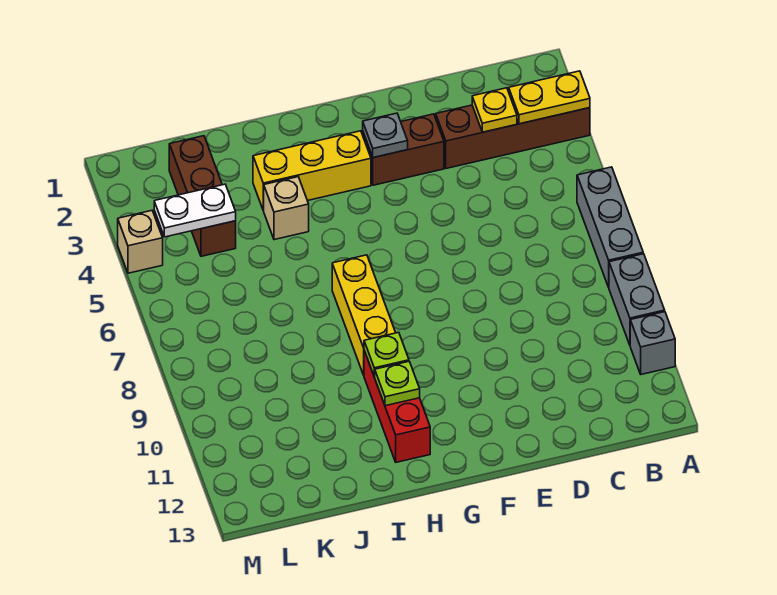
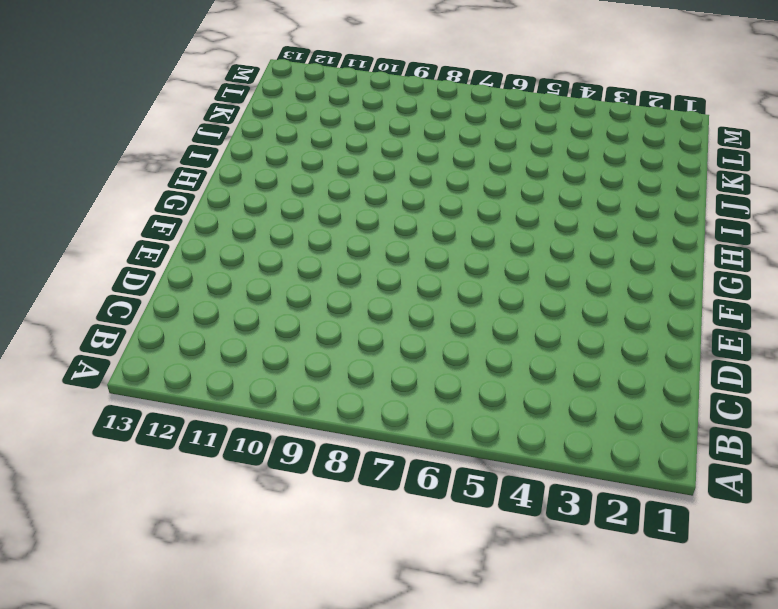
none -> brown 1x4 brick [436,105,590,168]
none -> grey 1x3 brick [577,167,643,287]
none -> grey 1x2 brick [609,254,665,345]

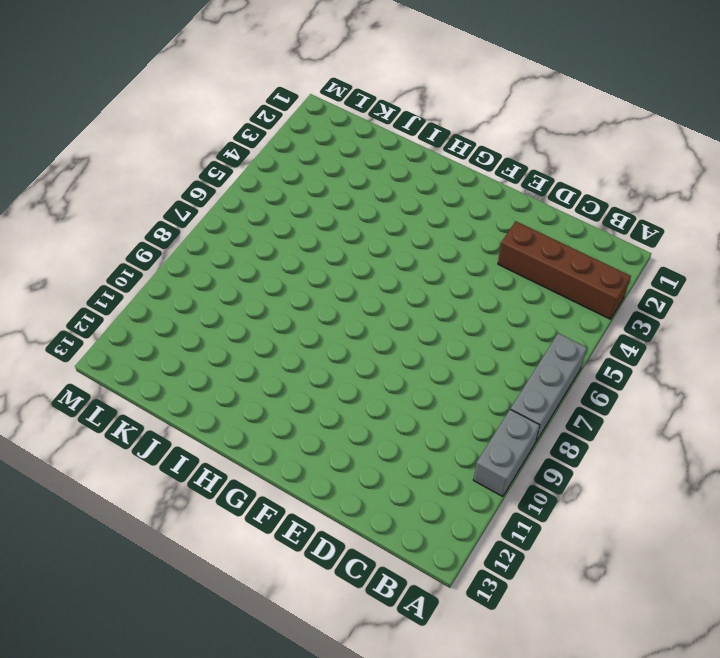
none -> grey 1x1 brick [630,312,675,374]
none -> brown 1x2 brick [363,114,444,185]
none -> yellow 1x3 brick [253,131,371,210]

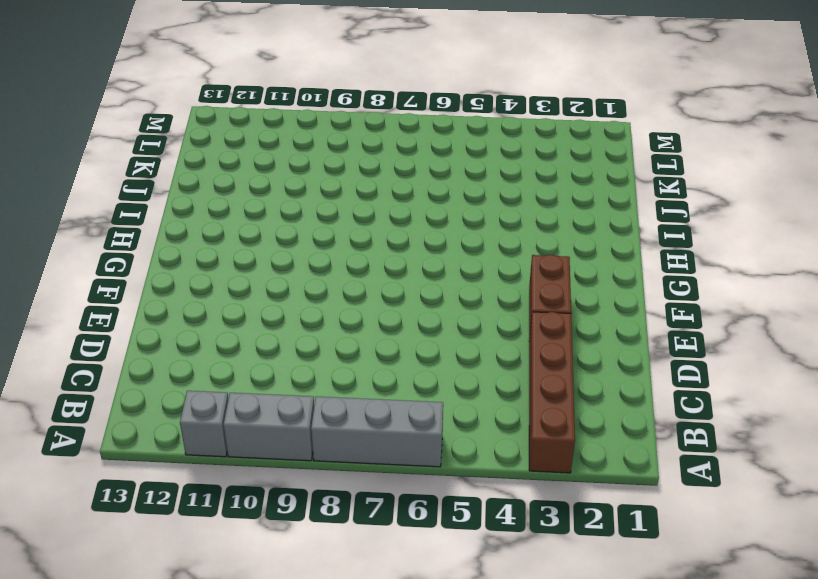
none -> yellow 1x3 brick [253,131,371,210]
none -> yellow 1x3 brick [332,255,396,375]
none -> red 1x3 brick [364,351,430,462]

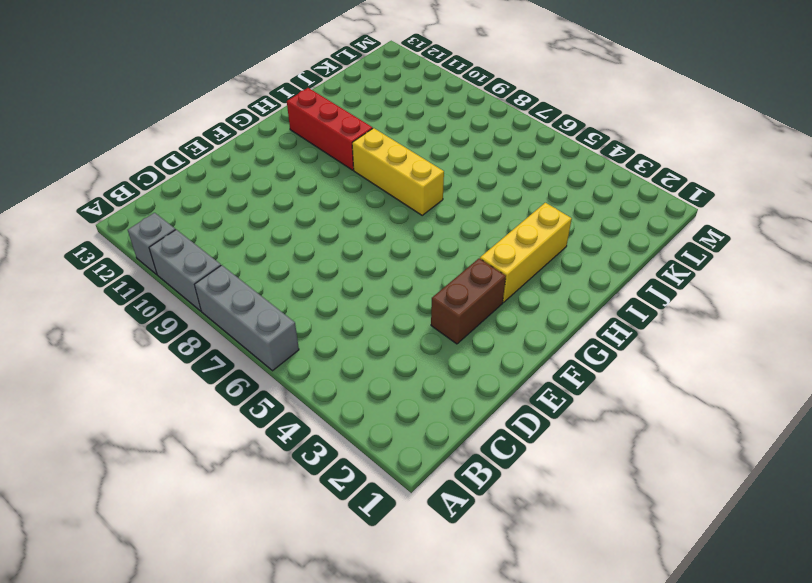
none -> brown 1x4 brick [436,105,590,168]
none -> tan 1x1 brick [263,177,309,240]
none -> brown 1x3 brick [169,136,236,256]

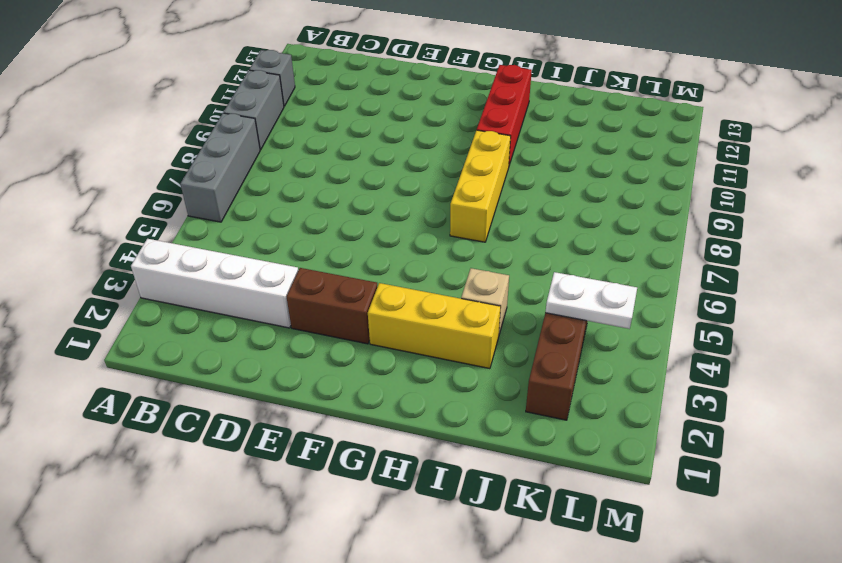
white 1x4 brick [131,239,298,328] -> brown 1x4 brick [436,105,590,168]
none -> tan 1x1 brick [118,211,163,273]
none -> yellow 1x2 plate [509,71,590,124]
none -> yellow 1x1 plate [472,88,517,132]

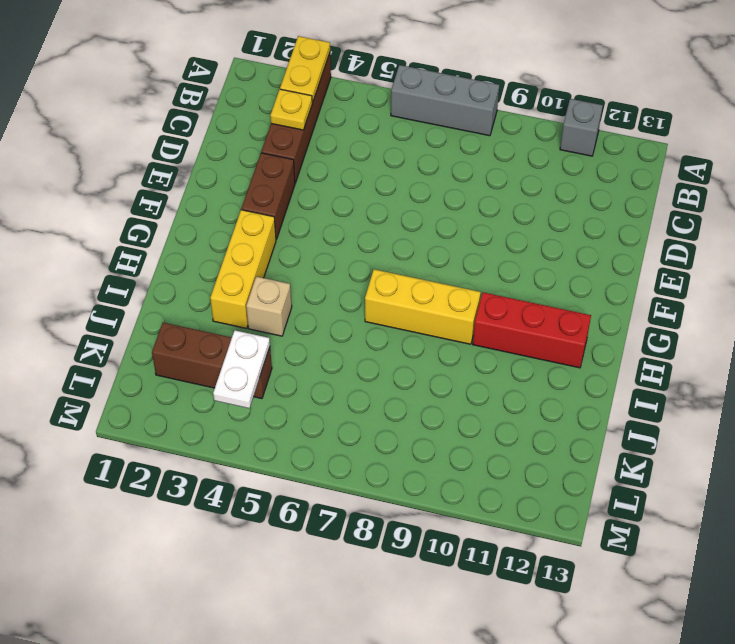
none -> grey 1x2 brick [609,254,665,345]
none -> tan 1x1 brick [118,211,163,273]
none -> grey 1x1 plate [363,113,408,158]

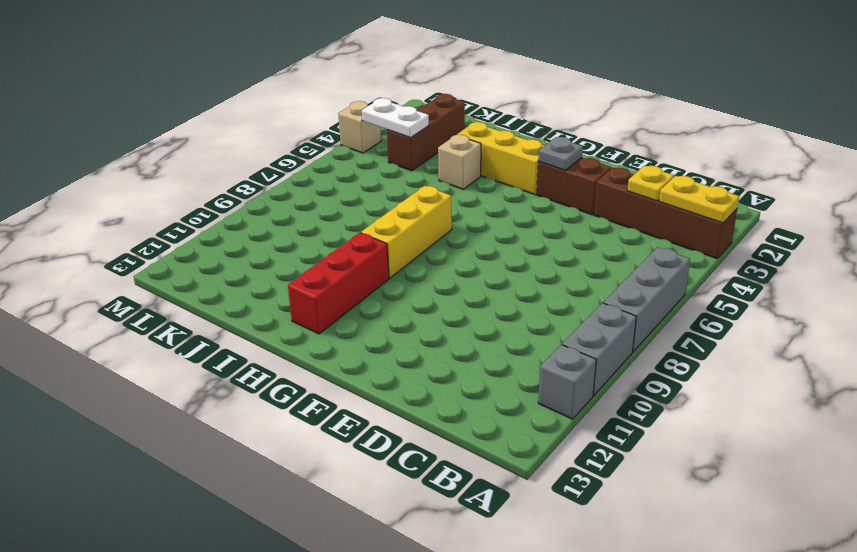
none -> lime 1x1 plate [364,332,409,377]
none -> lime 1x1 plate [375,362,420,406]

